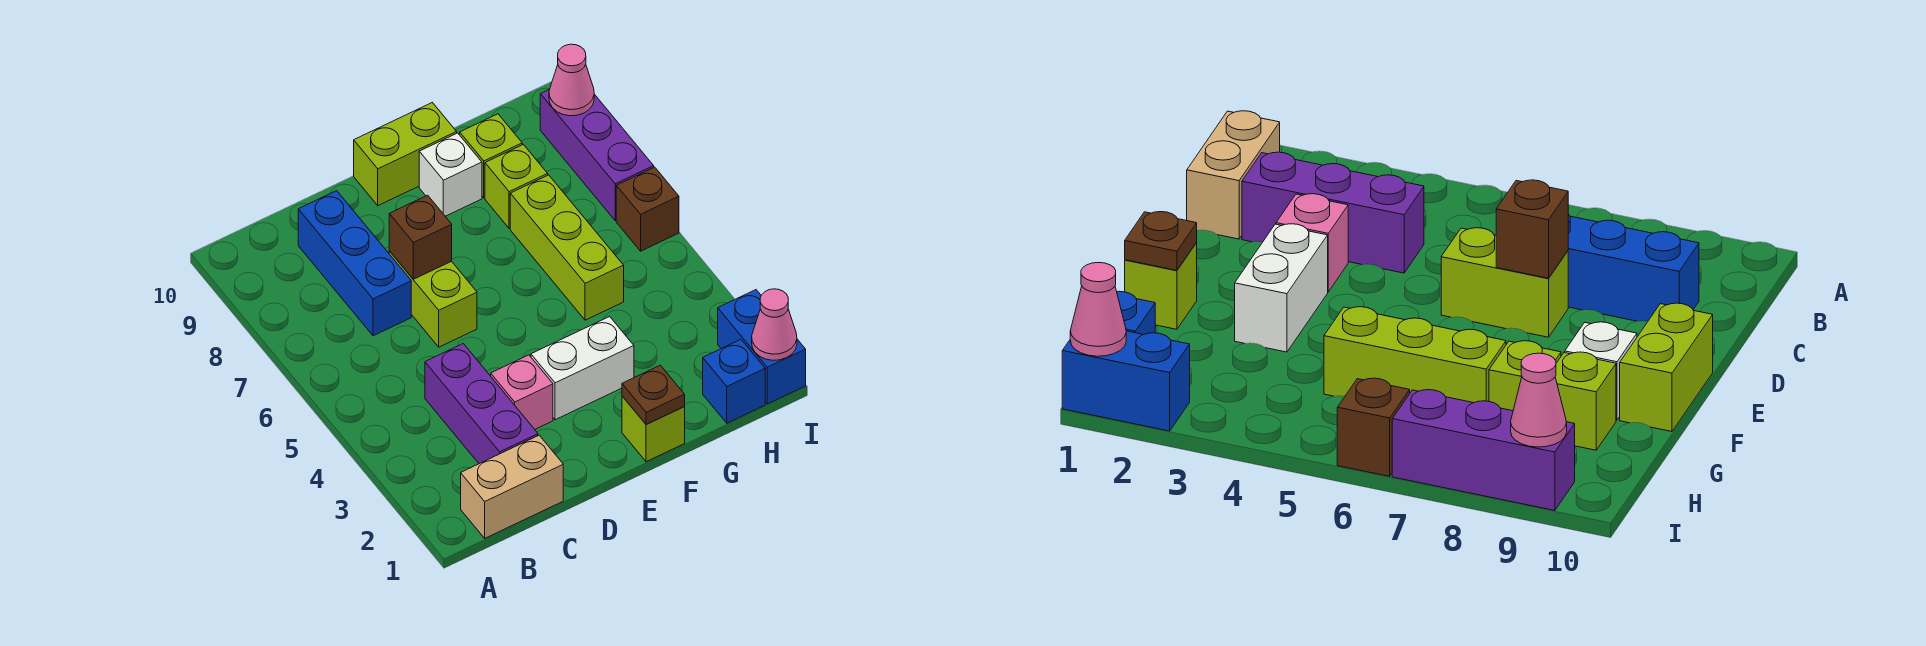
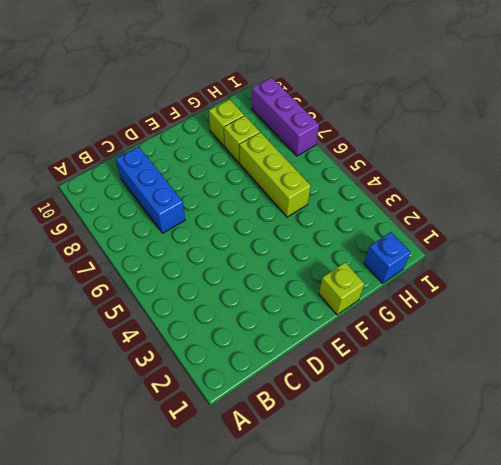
none -> tan 1x2 brick [461,435,563,538]
none -> purple 1x3 brick [425,344,538,464]
none -> pink 1x1 brick [491,355,553,429]

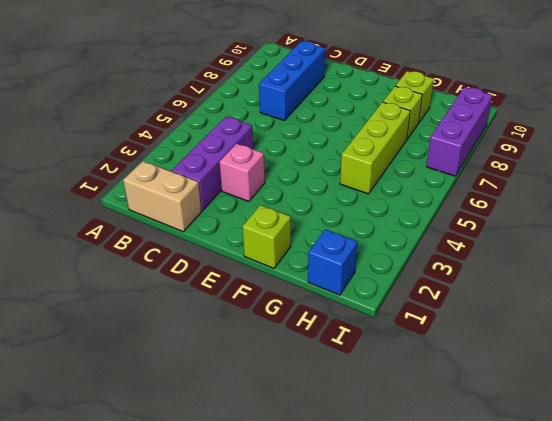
none -> lime 1x2 brick [389,251,477,347]
none -> white 1x2 brick [531,317,634,420]
none -> lime 1x2 brick [354,103,457,206]

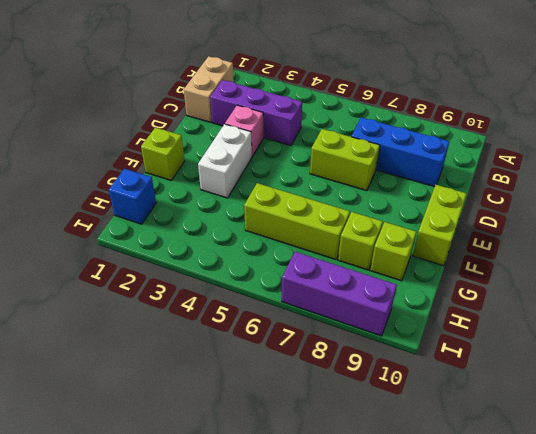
none -> white 1x1 brick [419,133,482,216]
none -> blue 1x2 brick [718,290,806,404]
none -> brown 1x1 brick [616,167,679,251]

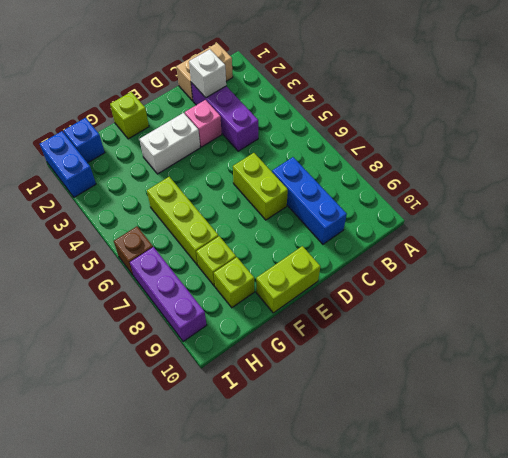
white 1x1 brick [189,49,226,98] -> white 1x1 brick moved to [419,133,482,216]
none -> brown 1x1 brick [389,195,452,279]
none -> brown 1x1 plate [622,365,685,425]
none -> pink 1x1 cone [752,289,797,360]

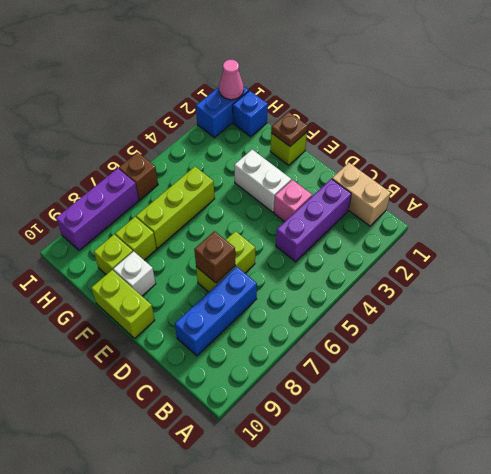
none -> pink 1x1 cone [549,44,594,116]

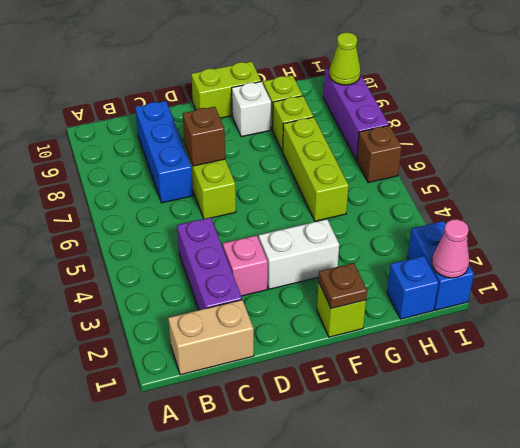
lime 1x1 cone [329,32,361,85] -> pink 1x1 cone [549,44,594,116]

